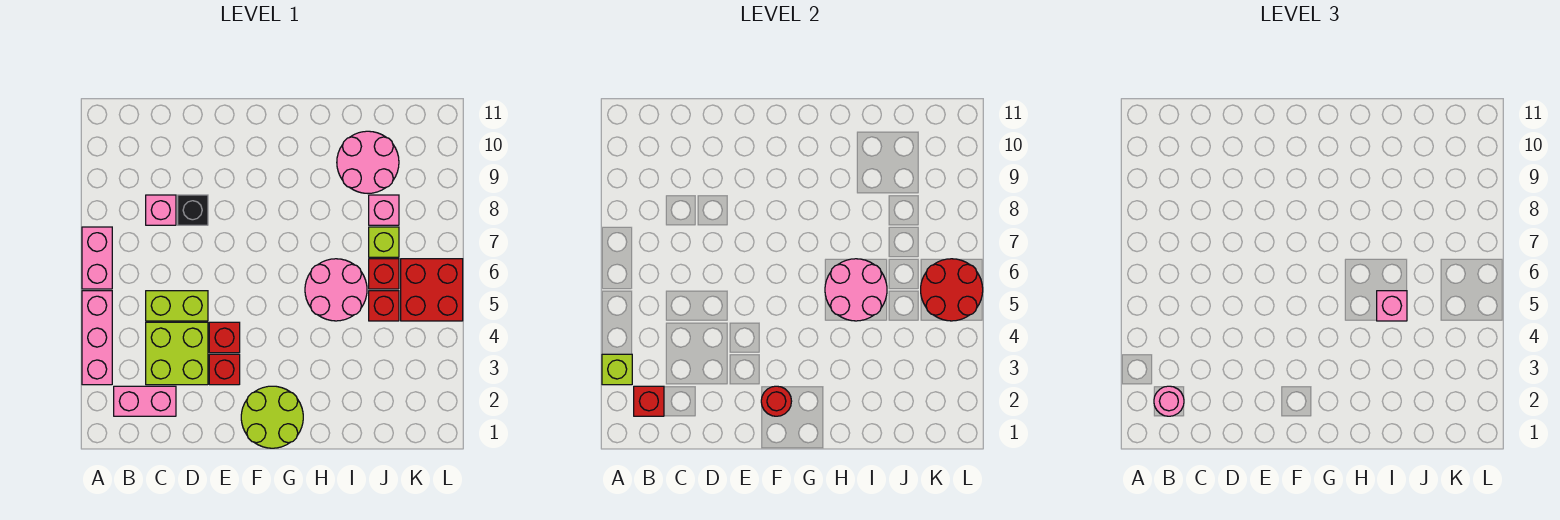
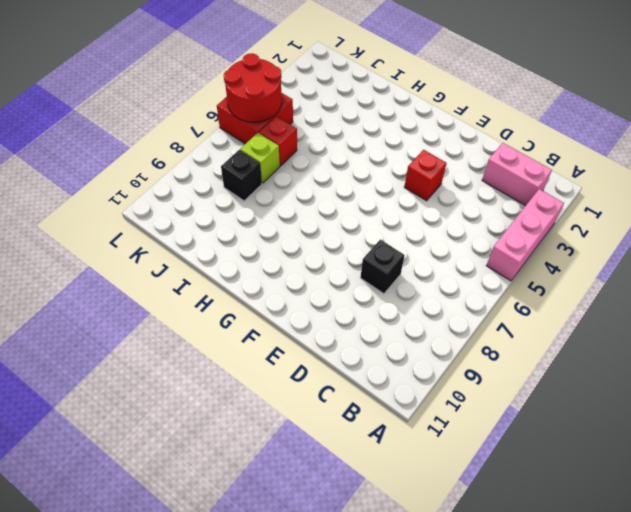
black 1x1 brick [221,150,262,201] -> pink 1x1 brick [369,195,399,225]
none -> pink 1x2 brick [82,227,112,289]
none -> lime 2x2 brick [146,322,208,385]
none -> lime 1x2 brick [146,291,208,321]

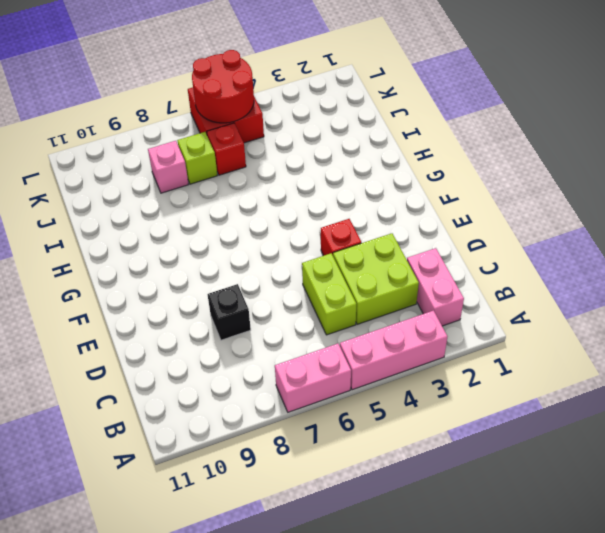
none -> pink 1x1 brick [146,195,176,225]
none -> red 1x1 brick [209,354,240,385]
none -> lime 2x2 round brick [241,386,303,448]

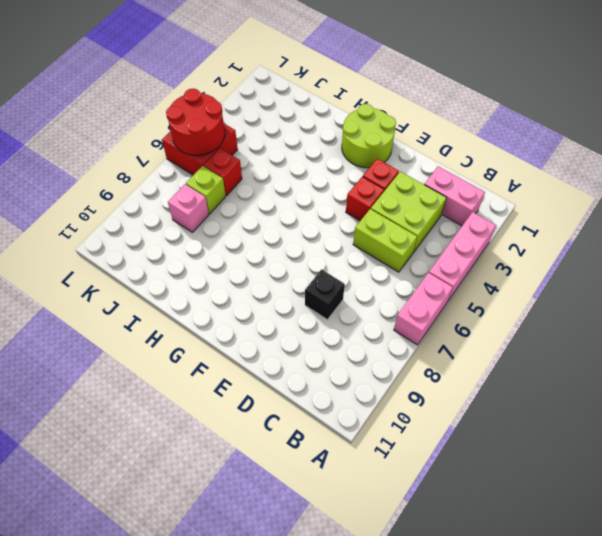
none -> pink 1x1 brick [146,195,176,225]
none -> pink 2x2 round brick [305,259,367,321]
none -> pink 2x2 round brick [337,131,399,193]

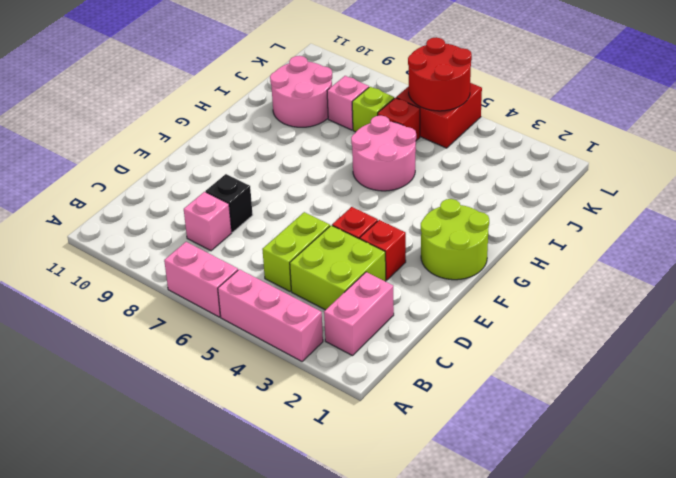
none -> red 1x1 brick [369,291,399,321]
none -> lime 1x1 brick [602,354,632,385]
none -> red 1x1 brick [634,386,664,416]

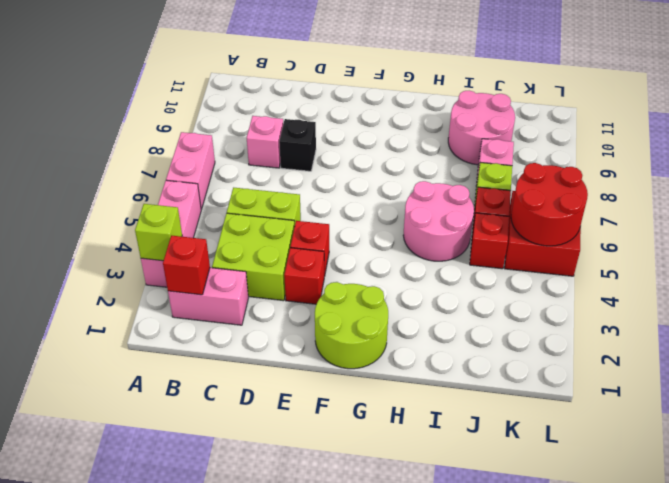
none -> red 1x1 round brick [761,386,792,416]
none -> pink 2x2 round brick [825,259,887,321]
none -> pink 1x1 round brick [1154,386,1184,416]

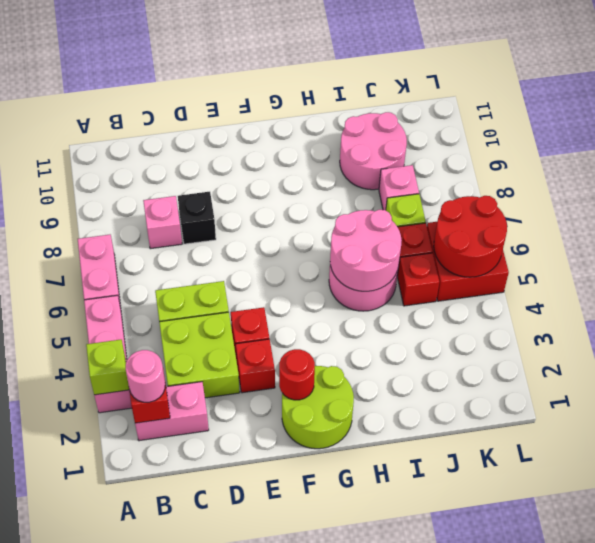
none -> pink 1x1 brick [1377,291,1407,321]

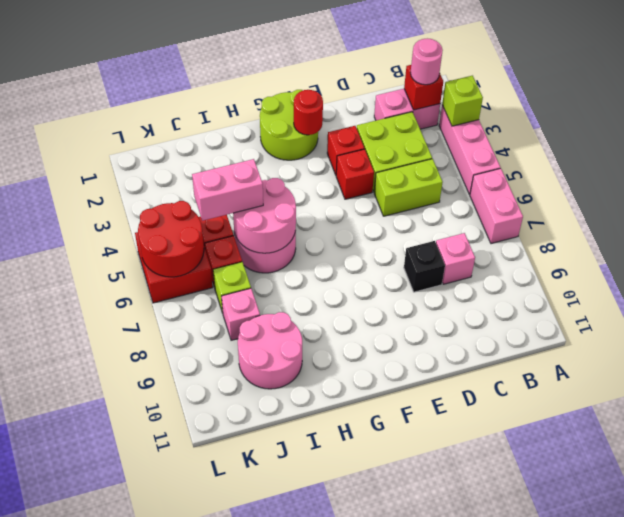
pink 1x2 brick [192,159,263,221] -> pink 1x1 brick [1377,291,1407,321]

